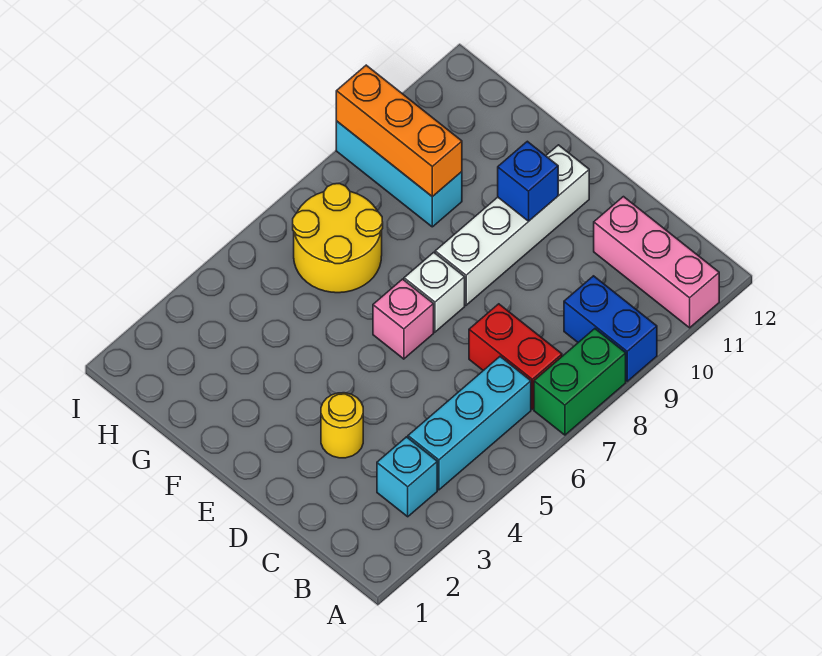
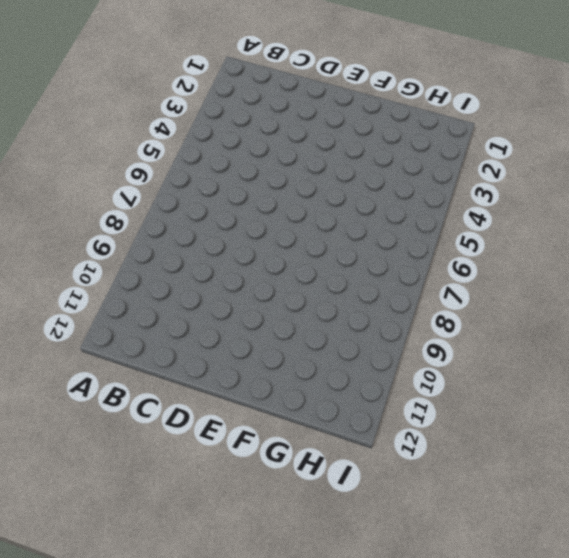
none -> green 1x2 brick [534,329,626,435]
none -> blue 1x2 brick [564,276,657,381]
none -> pink 1x3 brick [594,197,719,328]

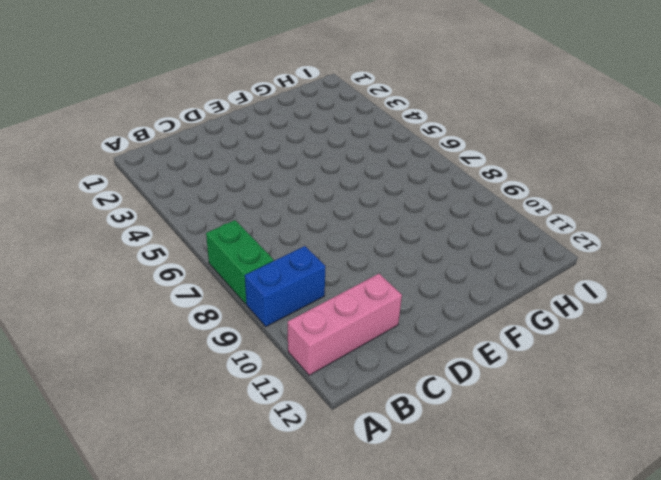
none -> cyan 1x1 brick [377,437,437,517]
none -> cyan 1x3 brick [408,357,531,490]
none -> red 1x2 brick [469,304,562,409]

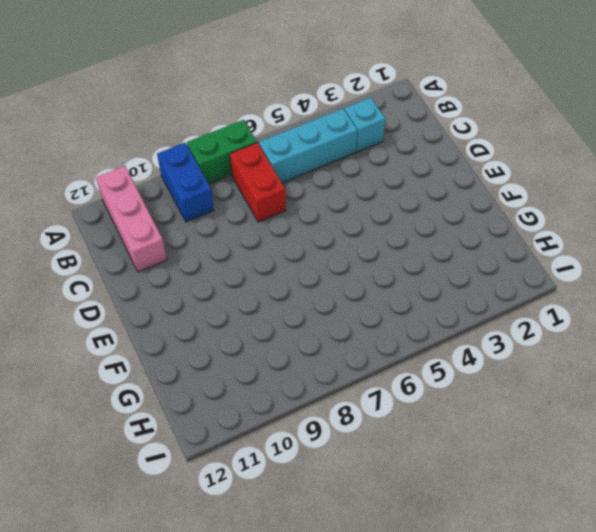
none -> yellow 1x1 round brick [321,393,363,458]
none -> pink 1x1 brick [373,279,434,359]
none -> white 1x1 brick [404,252,465,332]

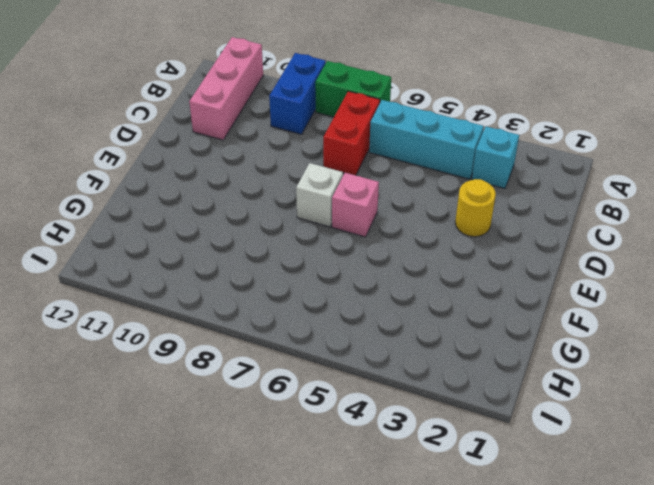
none -> white 1x4 brick [435,145,589,305]
none -> yellow 2x2 round brick [293,184,383,293]
none -> cyan 1x3 brick [336,121,462,227]

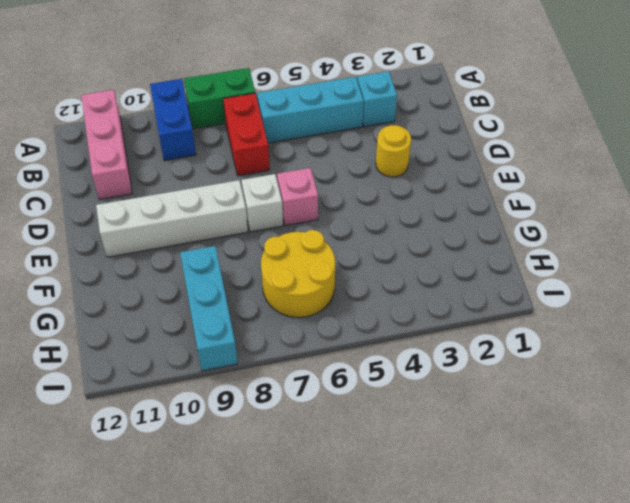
none -> blue 1x1 brick [498,141,558,221]
none -> orange 1x3 brick [336,65,462,197]

